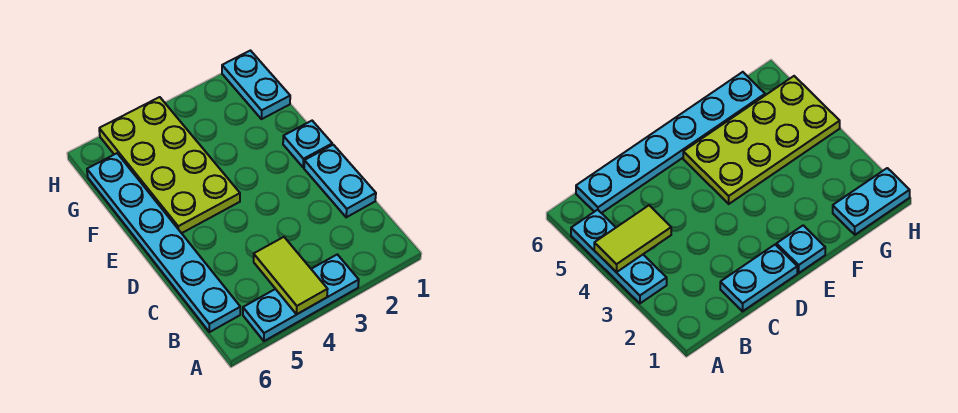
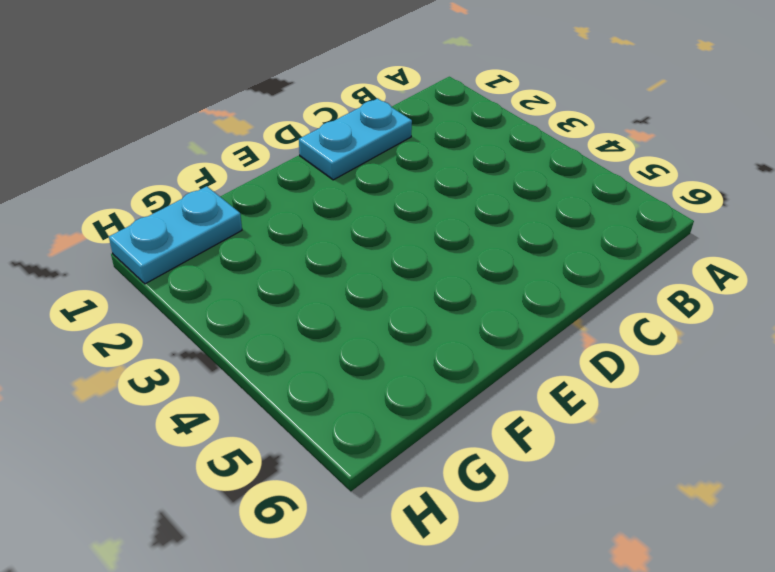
none -> cyan 1x3 plate [243,254,359,341]
none -> cyan 1x6 plate [87,153,240,332]

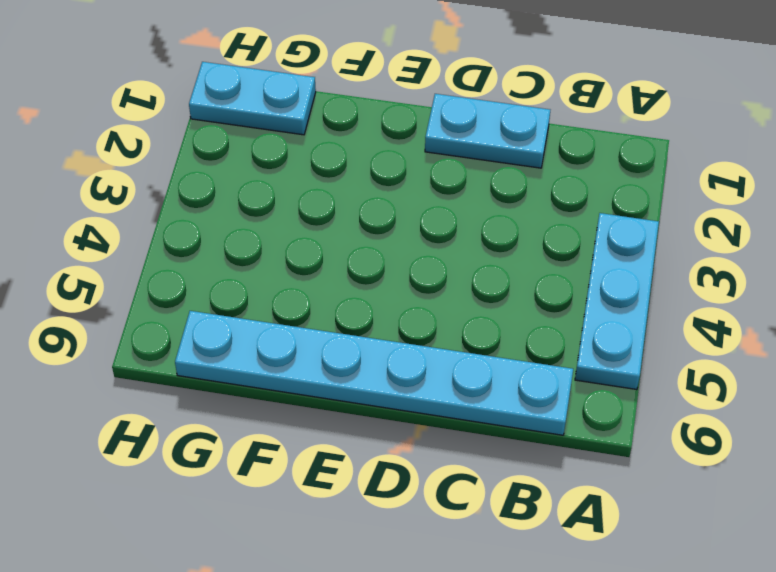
none -> cyan 1x1 plate [283,121,332,167]
none -> lime 2x4 plate [99,97,240,233]

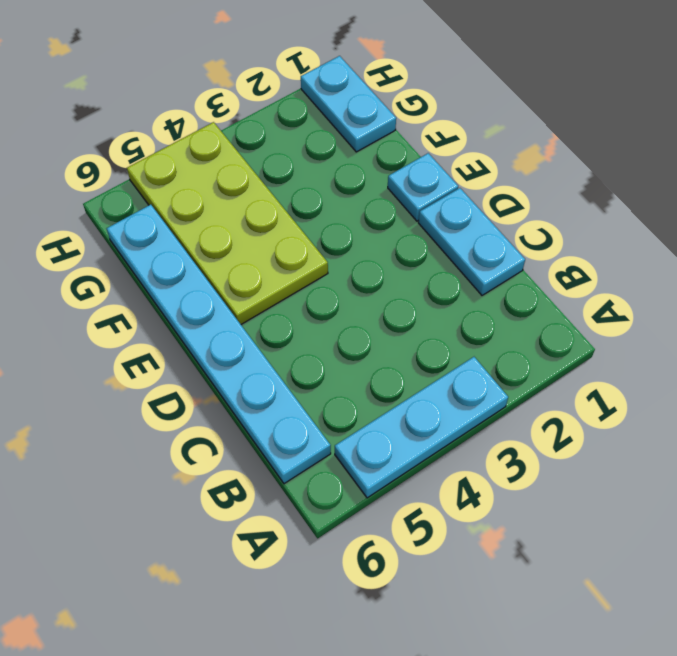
none -> lime 1x2 tile [254,237,328,314]

